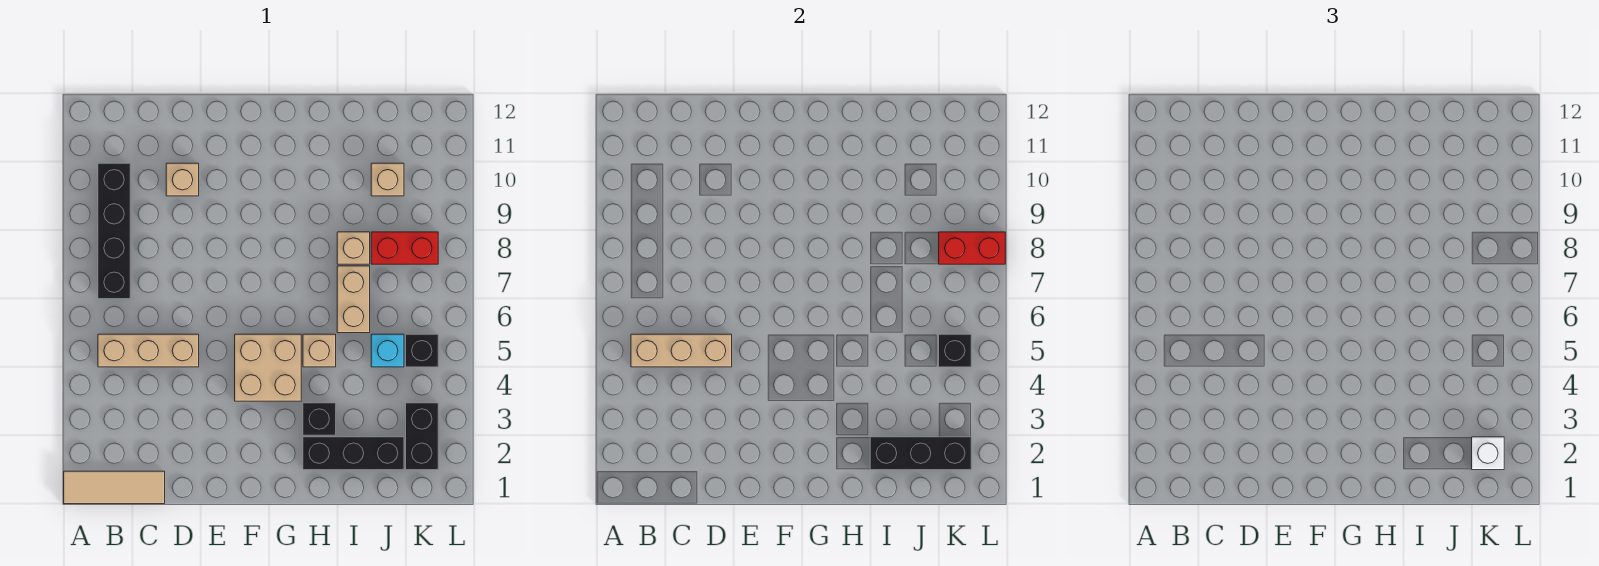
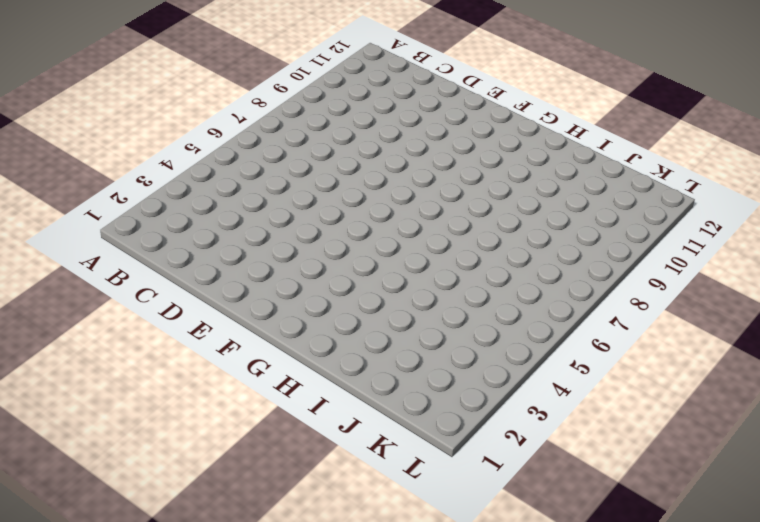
none -> tan 1x3 tile [64,471,165,504]
none -> tan 1x3 brick [98,334,199,367]
none -> black 1x4 brick [98,163,130,299]

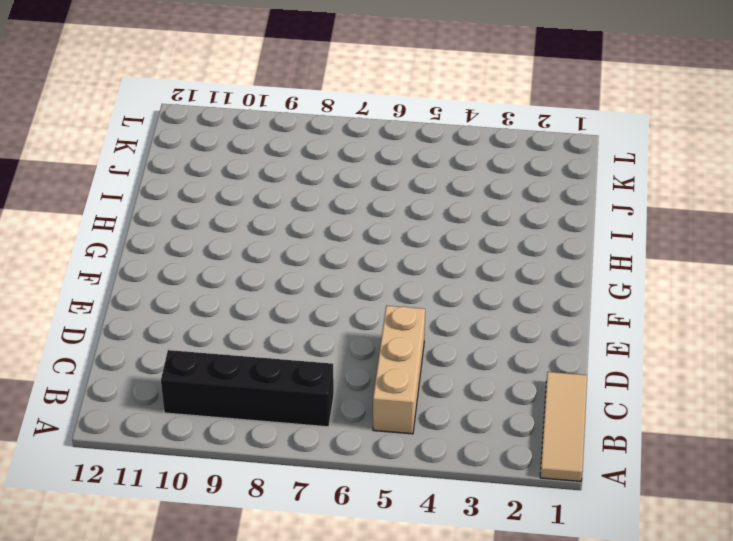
none -> tan 1x1 brick [166,163,199,196]
none -> tan 2x2 brick [235,334,301,401]
none -> black 1x3 brick [303,437,404,470]

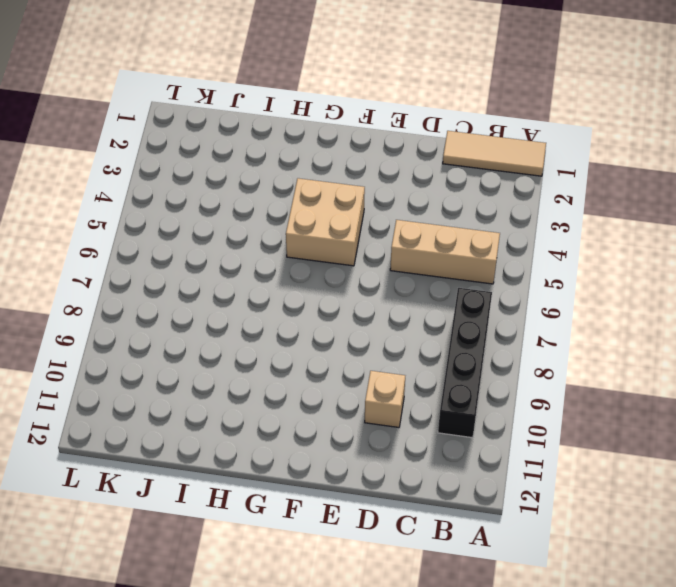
none -> black 1x3 brick [303,437,404,470]
none -> black 1x1 brick [303,403,336,435]
none -> tan 1x1 brick [303,334,336,367]

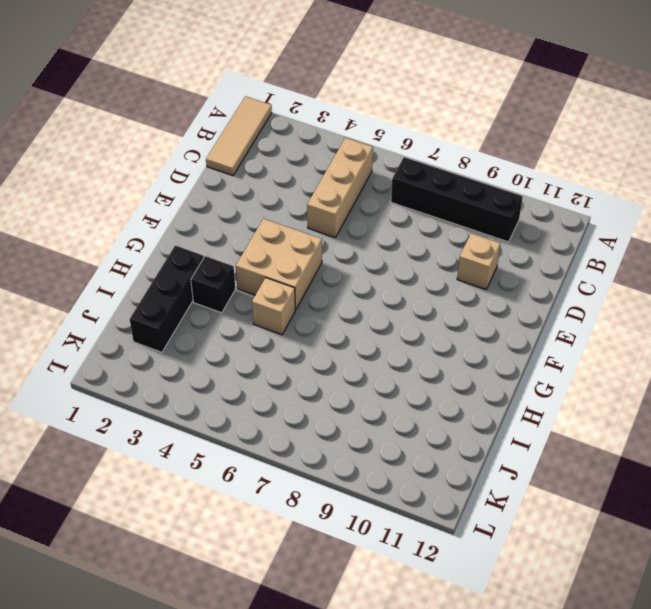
none -> tan 1x2 brick [337,266,370,333]
none -> tan 1x1 brick [337,232,370,264]
none -> cyan 1x1 brick [371,334,404,367]

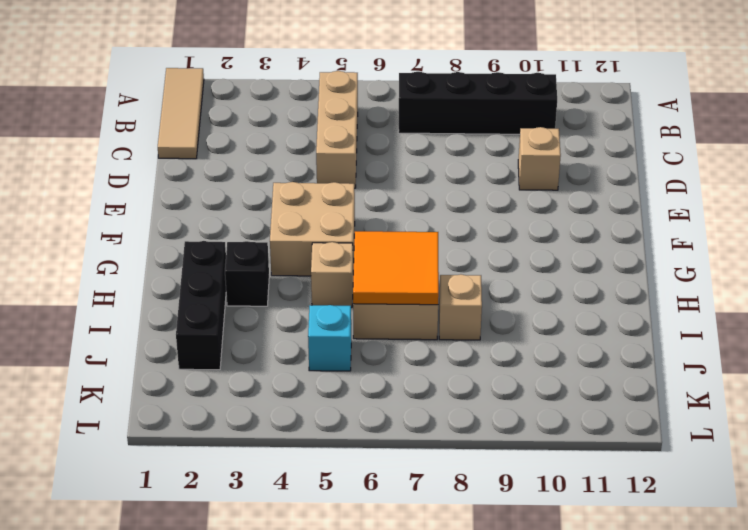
orange 2x2 tile [353,231,439,305] -> none
none -> red 1x2 brick [371,232,438,264]
none -> tan 1x1 brick [371,163,404,196]
none -> black 1x2 brick [406,403,438,470]

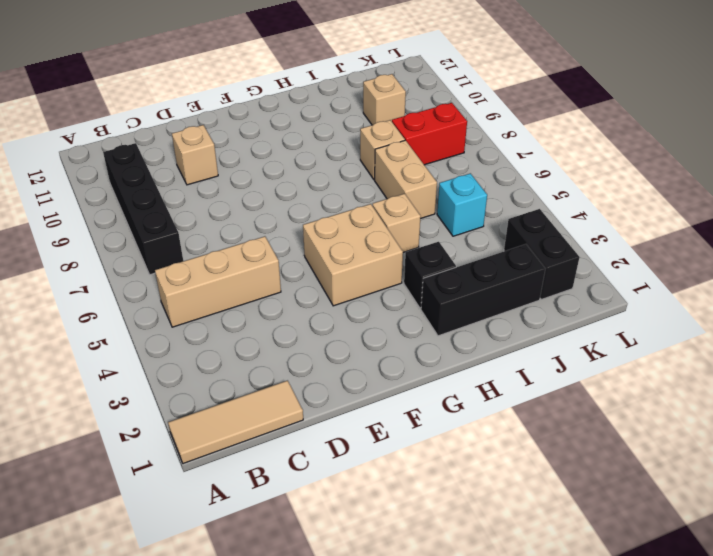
none -> black 1x1 brick [406,334,438,367]
none -> tan 1x3 brick [631,334,732,367]
none -> black 1x3 brick [870,437,971,470]

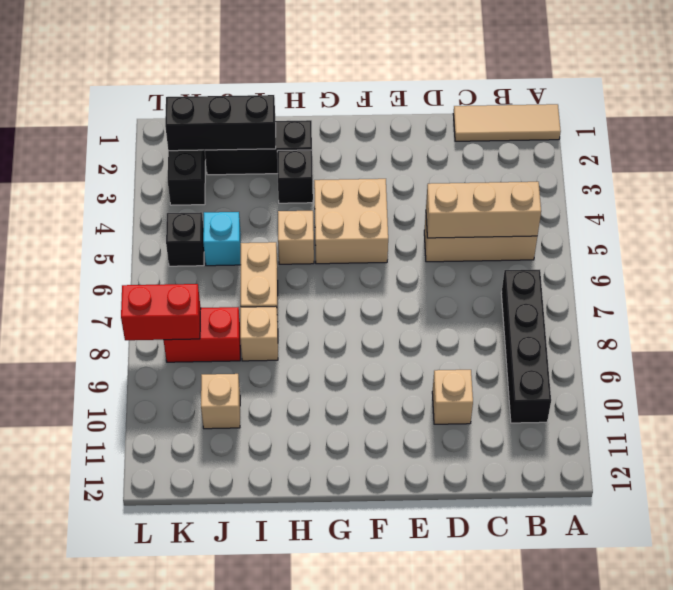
none -> black 1x1 brick [939,334,971,367]
none -> white 1x1 brick [1472,437,1504,470]

